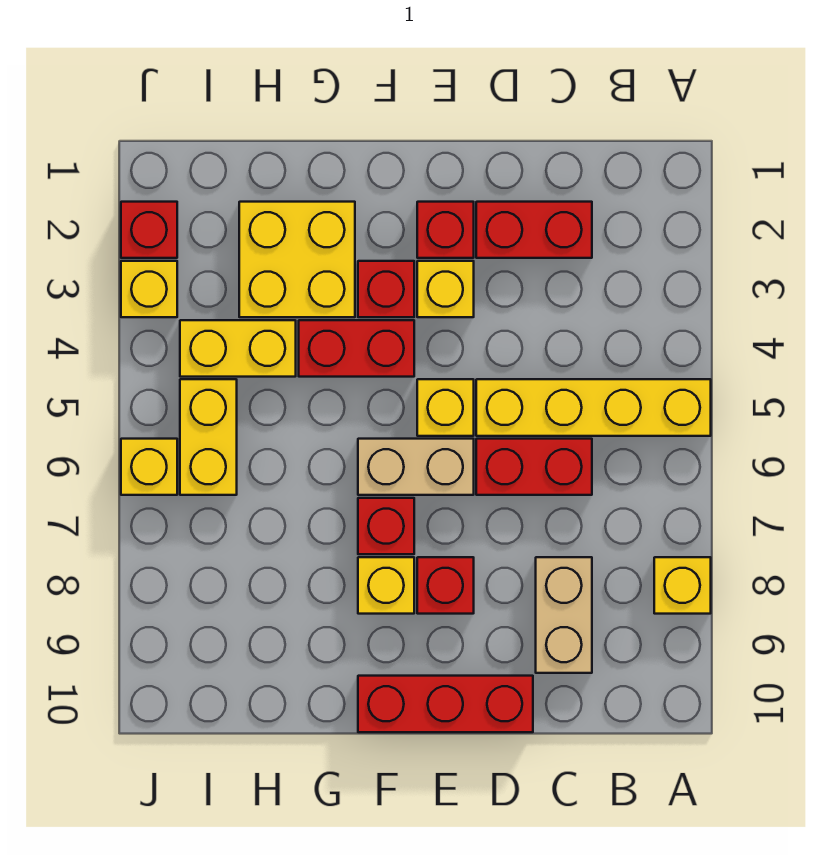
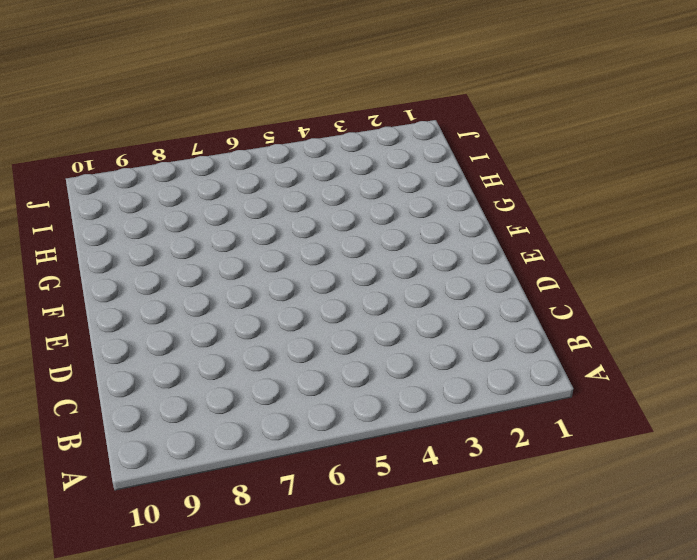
none -> yellow 1x4 brick [476,379,711,436]
none -> yellow 1x1 brick [654,557,711,614]
none -> red 1x2 brick [476,202,592,258]

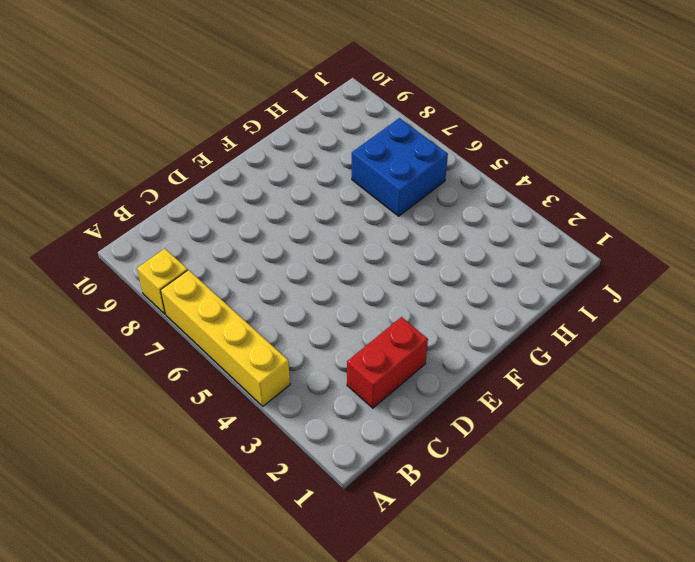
yellow 1x4 brick [161,270,290,406] -> yellow 1x4 brick turned to [476,379,711,436]
blue 2x2 brick [352,118,448,216] -> yellow 1x2 brick [180,379,237,495]
none -> red 1x2 brick [476,439,592,495]
none -> tan 1x2 brick [536,557,592,673]
none -> red 1x3 brick [358,676,533,732]

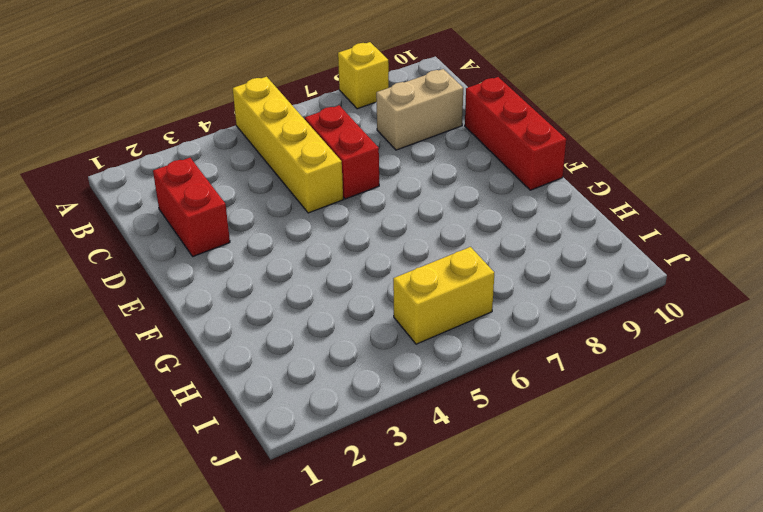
none -> red 1x1 brick [417,202,474,258]
none -> yellow 1x1 brick [417,261,474,317]
none -> yellow 1x1 brick [417,379,474,436]

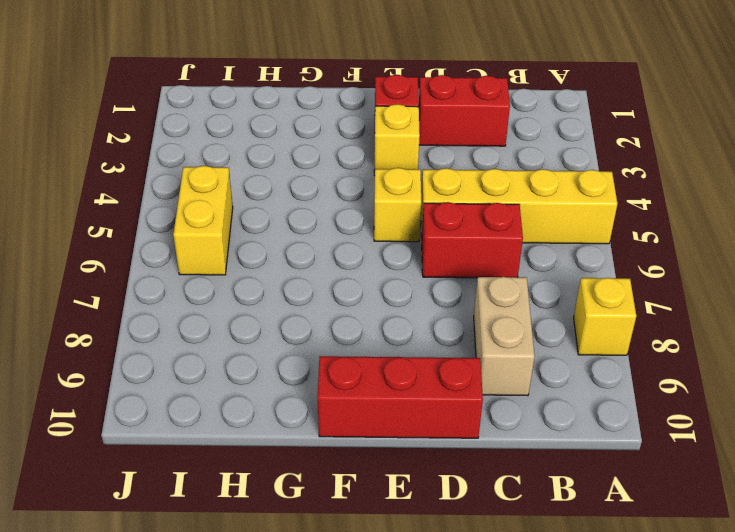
none -> tan 1x2 brick [358,439,474,495]
none -> red 1x1 brick [417,557,474,614]
none -> red 1x1 brick [358,261,414,317]

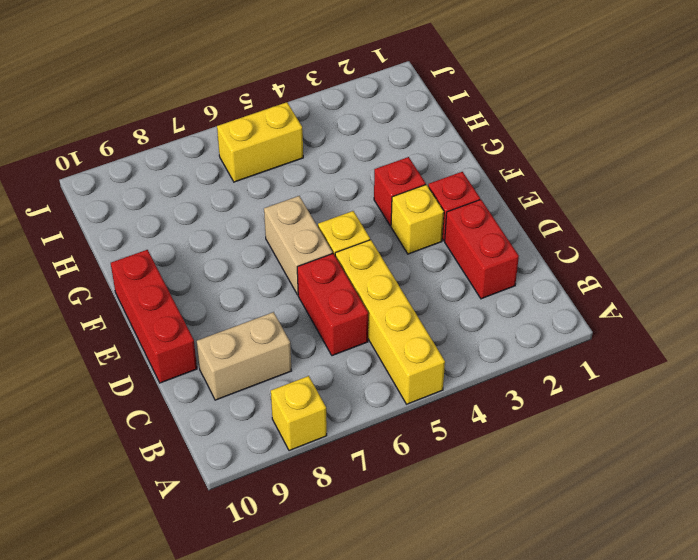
none -> red 1x1 brick [417,557,474,614]
none -> red 1x2 brick [299,320,414,377]
none -> red 1x1 brick [358,498,414,554]

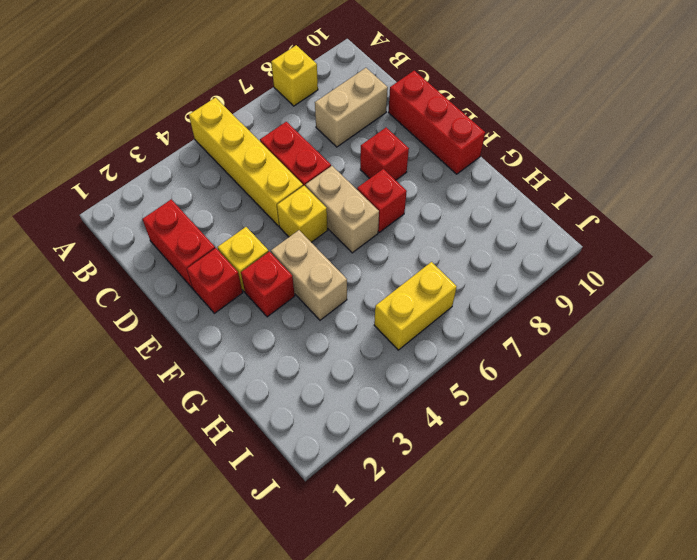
tan 1x2 brick [271,230,347,320] -> red 1x2 brick [299,320,414,377]
none -> yellow 1x1 brick [358,557,414,614]
none -> yellow 2x2 brick [239,202,355,317]
none -> yellow 1x2 brick [180,320,296,377]

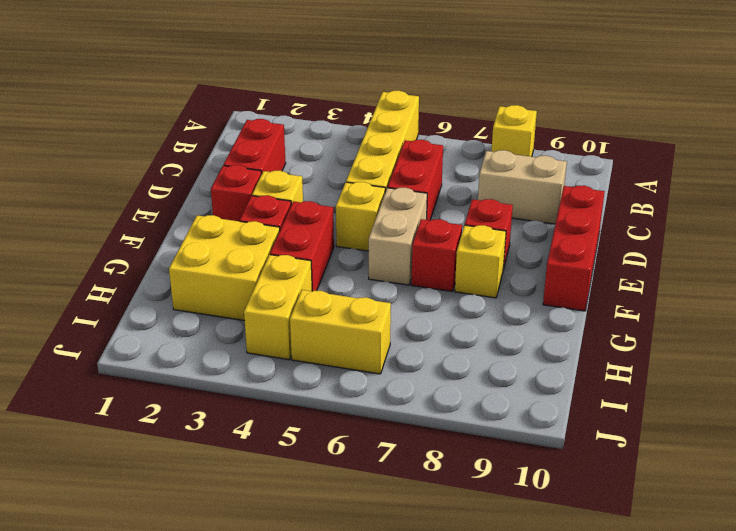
none -> red 1x1 brick [121,202,177,258]
none -> yellow 1x1 brick [121,261,177,317]
none -> yellow 1x1 brick [121,439,177,495]

